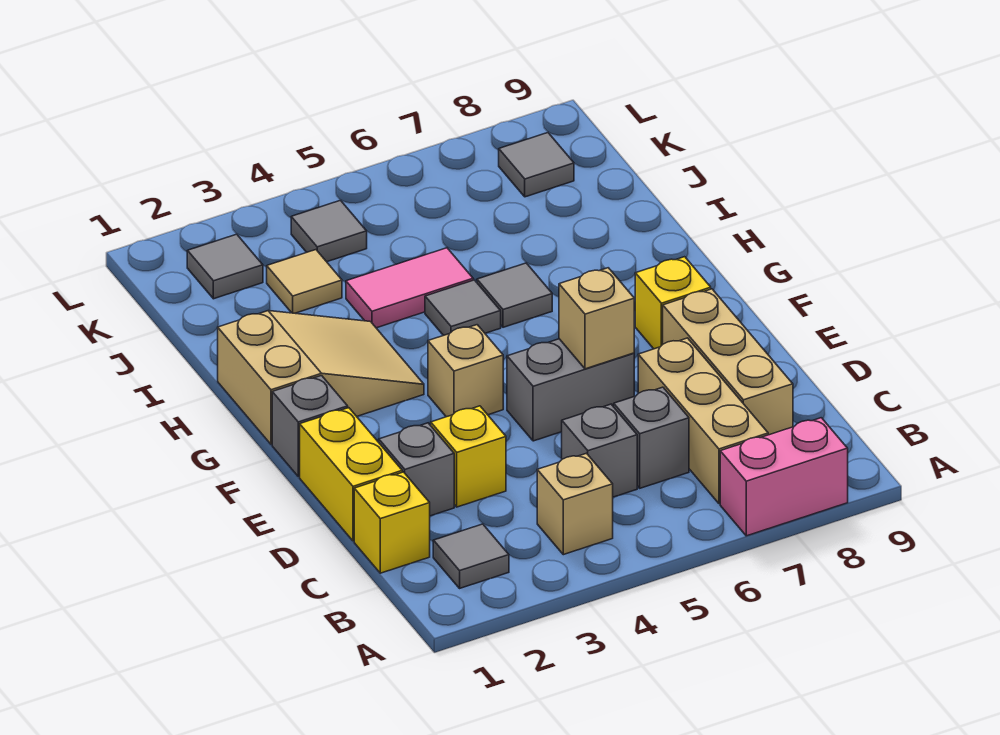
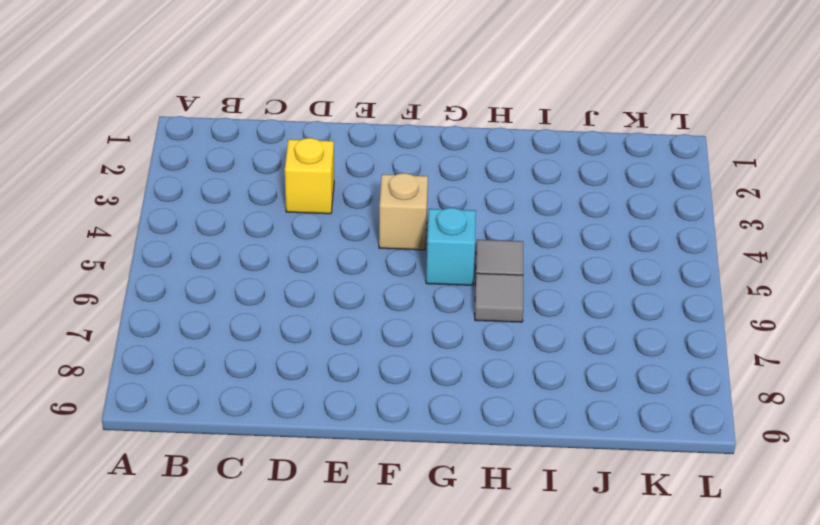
cyan 1x1 brick [426,208,476,285] -> none
none -> pink 1x2 brick [720,418,848,536]
none -> grey 1x1 tile [433,524,509,588]
none -> tan 1x1 brick [537,453,613,555]

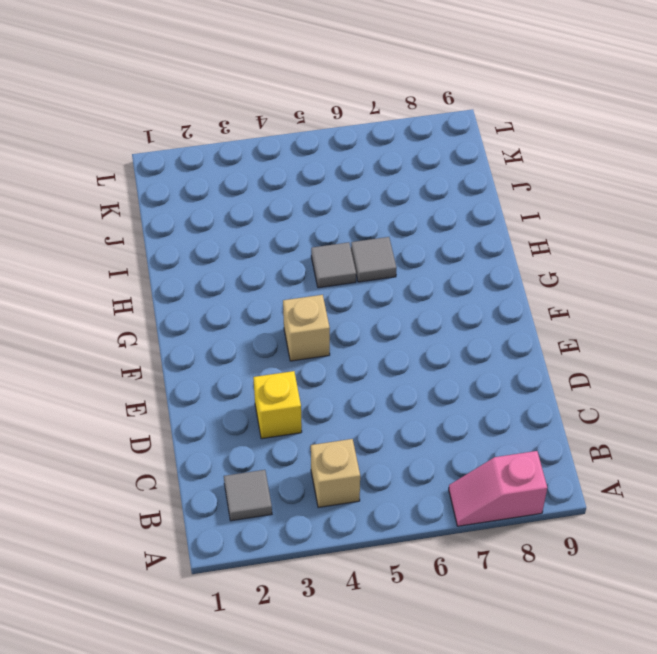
pink 1x2 slope [449,451,547,526] -> pink 1x2 brick [720,418,848,536]
none -> tan 1x3 brick [638,338,768,504]
none -> yellow 1x1 brick [354,472,430,573]
none -> grey 1x1 brick [562,404,637,497]

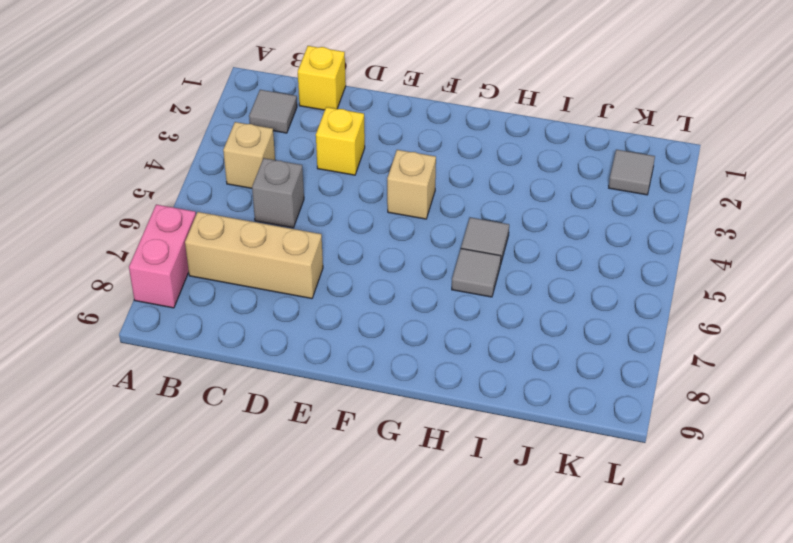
none -> grey 1x1 brick [614,387,689,488]
none -> tan 1x3 brick [663,289,793,435]
none -> yellow 1x2 brick [300,408,402,541]

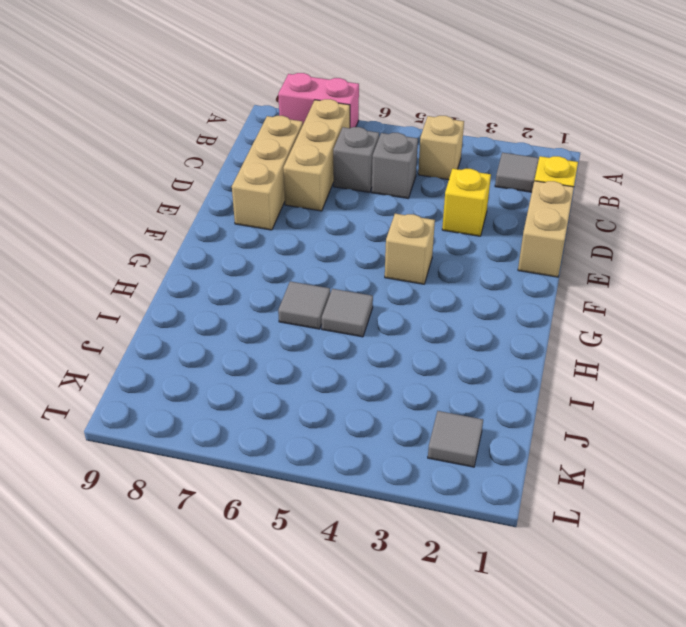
tan 1x2 brick [518,181,574,277] -> yellow 1x2 brick [300,408,402,541]
none -> grey 1x1 brick [379,423,454,516]
none -> grey 1x2 brick [507,339,634,441]
none -> grey 1x1 brick [272,376,348,477]

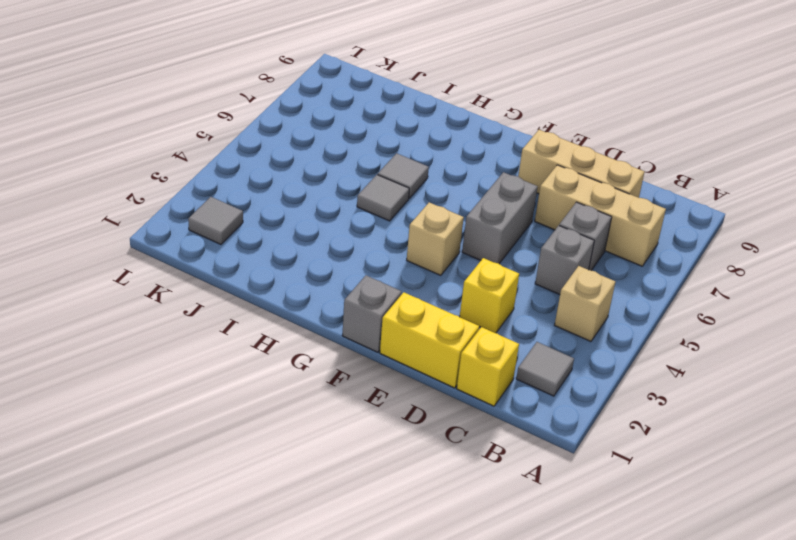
none -> pink 1x2 brick [720,418,848,536]
none -> grey 1x1 brick [379,423,454,516]
none -> yellow 1x1 brick [635,257,711,349]

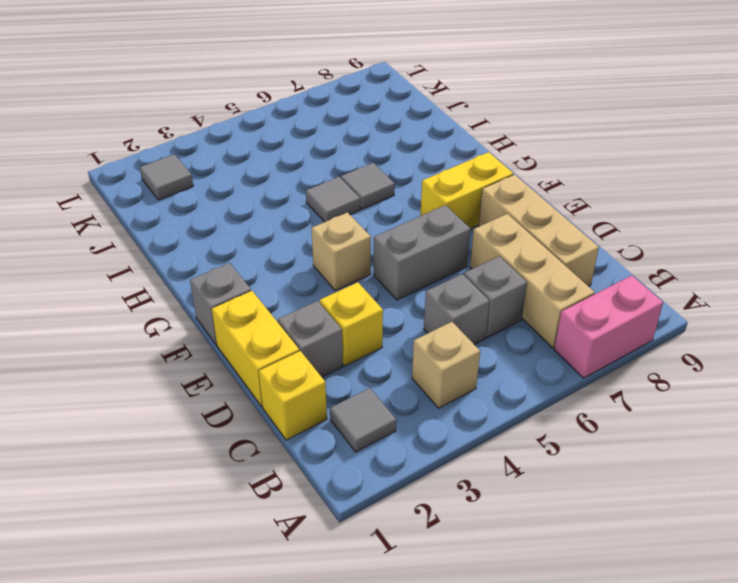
yellow 1x2 brick [420,152,513,229] -> yellow 1x1 brick [635,257,711,349]
none -> tan 2x3 slope [218,311,424,444]
none -> pink 1x2 tile [346,248,473,328]
none -> tan 1x1 tile [267,250,342,313]

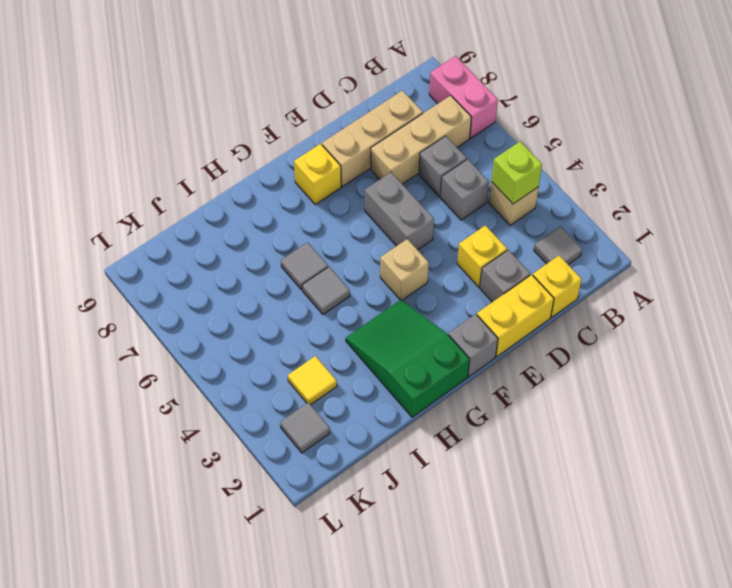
lime 1x1 brick [492,142,542,204] -> none
green 2x3 slope [346,300,469,417] -> tan 2x3 slope [218,311,424,444]
yellow 1x1 tile [288,356,337,405] -> tan 1x1 tile [267,250,342,313]
none -> pink 1x2 tile [346,248,473,328]
none -> grey 1x1 tile [291,200,367,262]
none -> grey 1x1 tile [499,133,574,197]

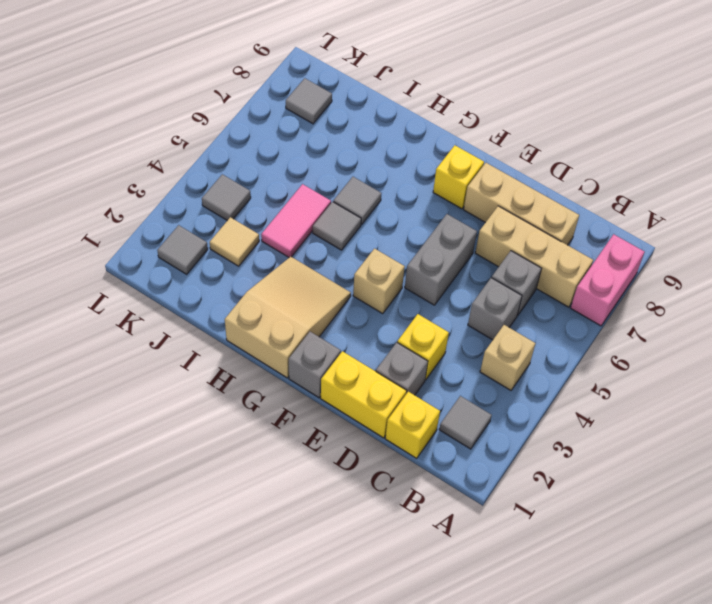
none -> tan 1x1 brick [559,268,634,369]

